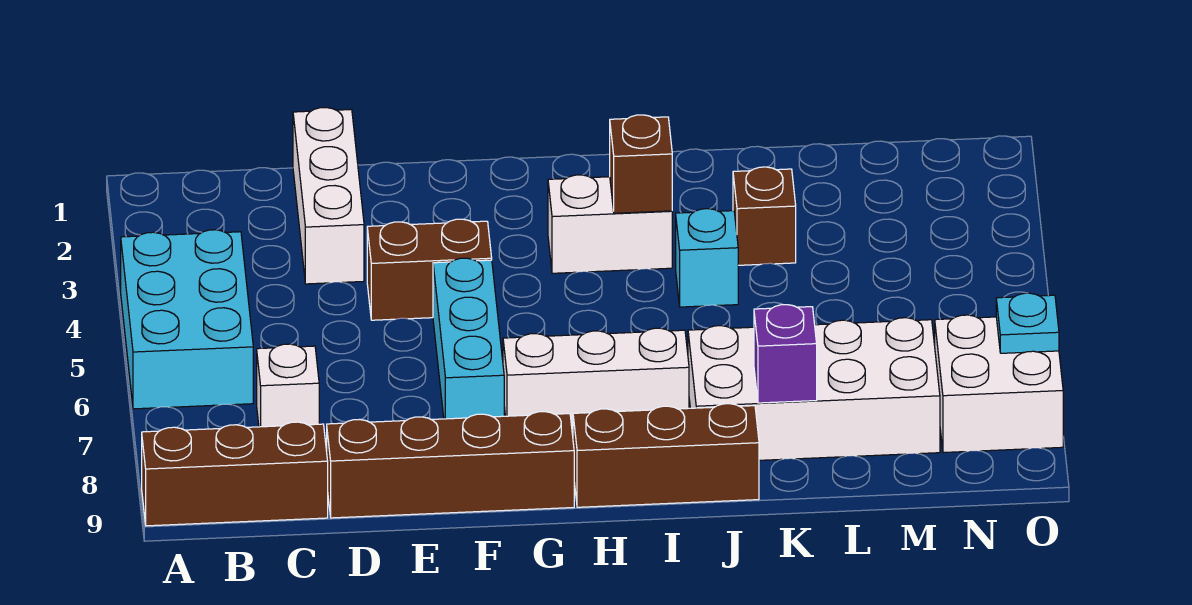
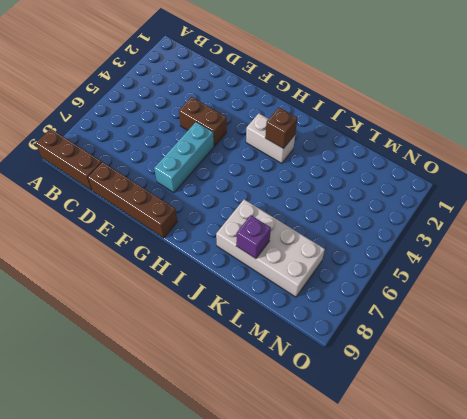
none -> cyan 2x3 brick [121,230,253,409]
none -> white 1x1 brick [257,344,319,427]
none -> white 1x3 brick [293,108,364,284]

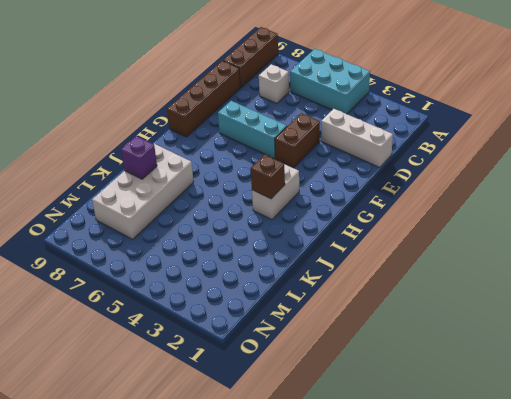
none -> white 1x3 brick [503,328,689,429]
none -> brown 1x3 brick [573,404,759,507]
none -> cyan 1x1 brick [676,209,738,307]

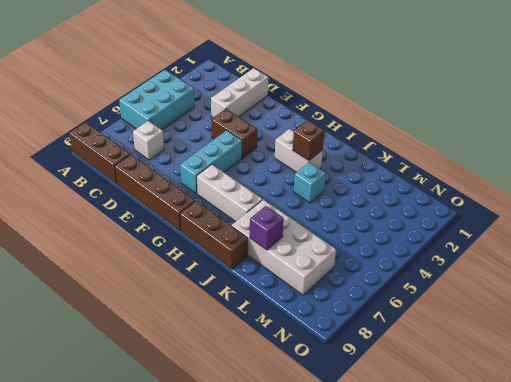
none -> brown 1x1 brick [733,167,796,265]
none -> white 2x2 brick [935,315,1063,453]
none -> cyan 1x1 plate [996,293,1059,353]

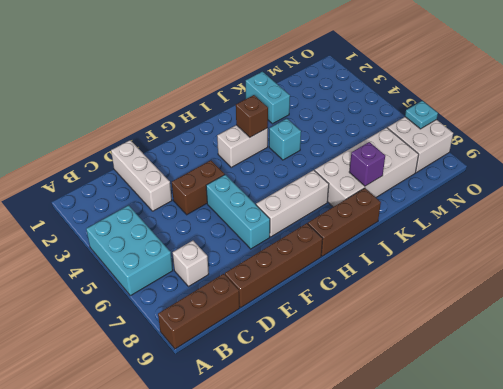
cyan 1x2 brick [246,72,290,124] -> none
none -> brown 1x1 brick [733,167,796,265]

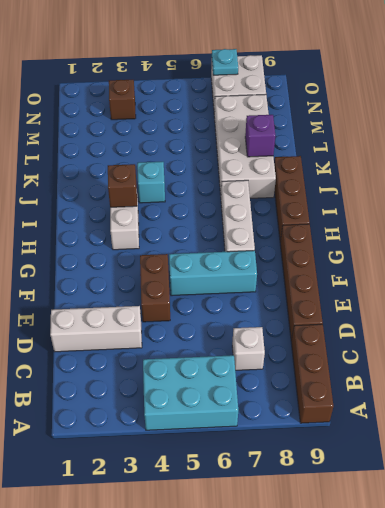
brown 1x1 brick [109,80,136,120] -> brown 1x1 brick moved to [733,167,796,265]

